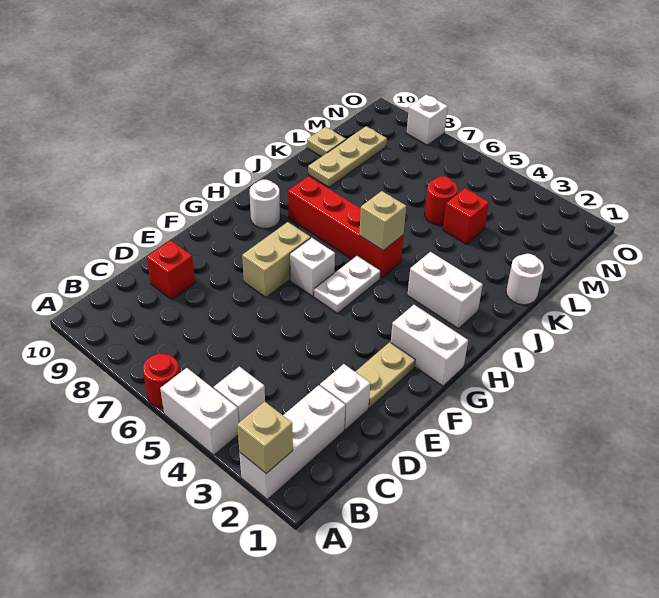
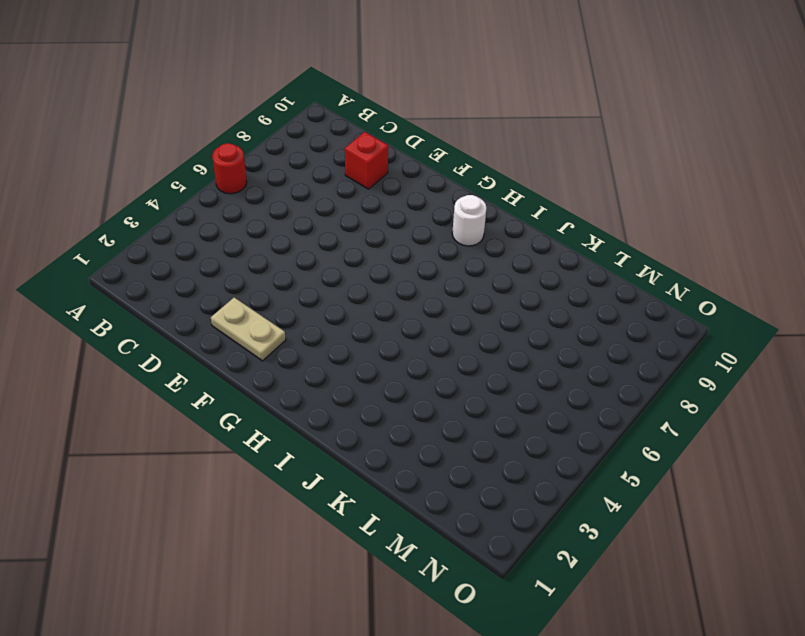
none -> white 1x3 brick [240,385,345,500]
none -> white 1x2 brick [160,368,239,455]
none -> white 1x1 brick [214,367,265,422]

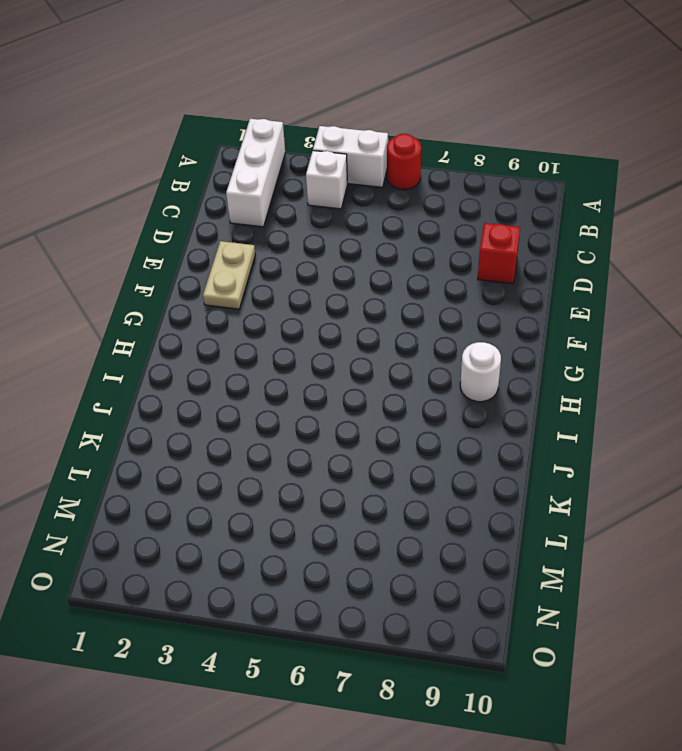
none -> white 1x1 brick [320,364,370,430]
none -> tan 1x2 brick [242,222,310,297]
none -> white 1x2 brick [391,305,468,386]

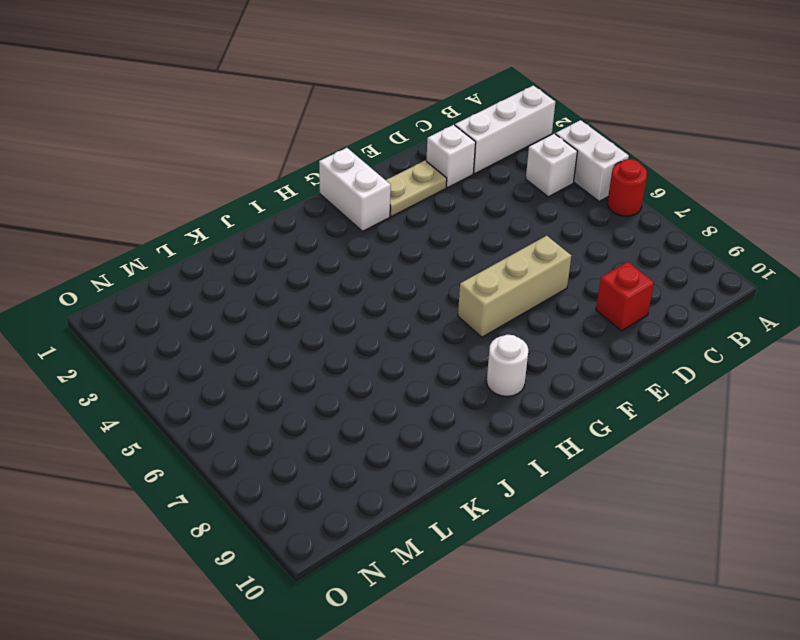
tan 1x3 brick [458,236,571,337] -> tan 1x2 brick [242,222,310,297]
none -> white 1x2 plate [314,255,381,313]
none -> white 1x1 brick [290,238,335,296]
none -> white 1x2 brick [407,252,483,328]

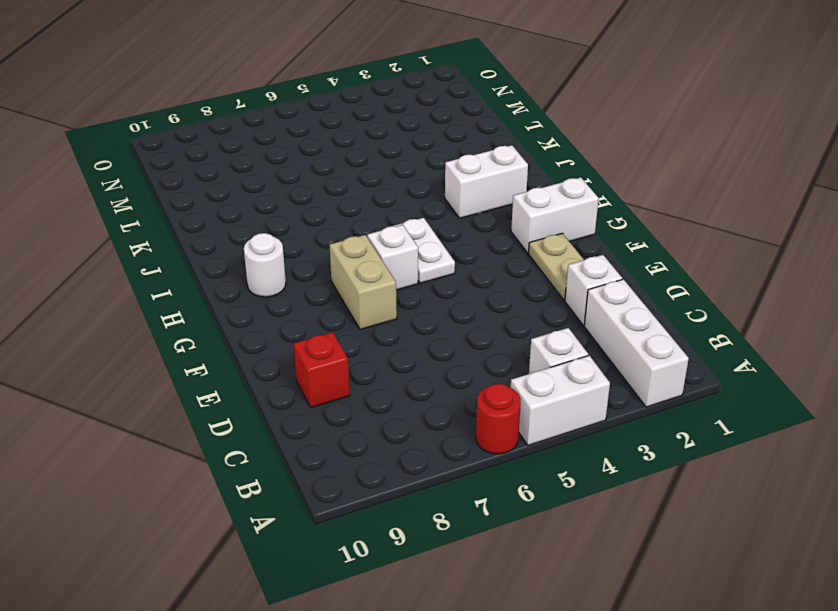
none -> red 1x4 brick [288,176,403,278]
none -> white 1x1 round brick [506,254,544,305]
none -> tan 1x3 plate [308,126,387,187]

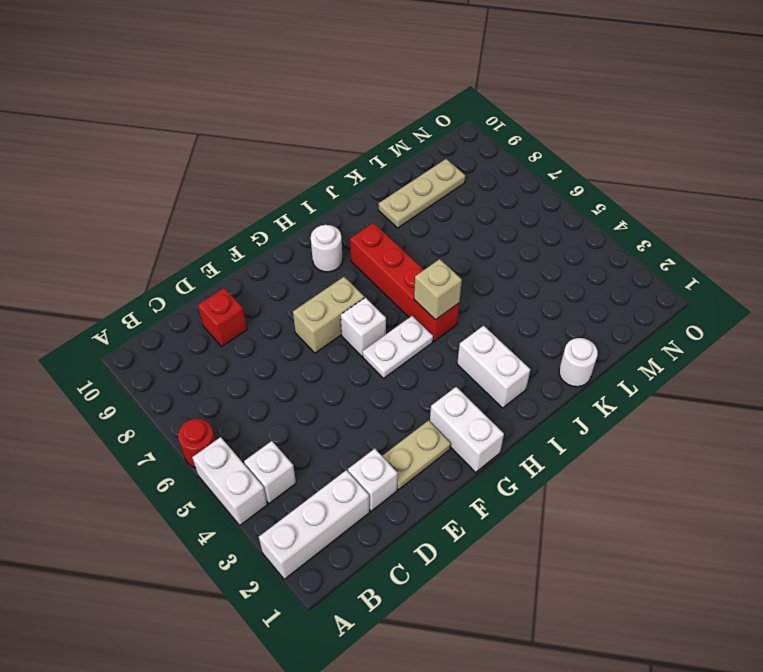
none -> red 1x1 brick [443,188,489,244]
none -> red 1x1 round brick [425,177,458,225]
none -> tan 1x1 plate [307,127,346,157]

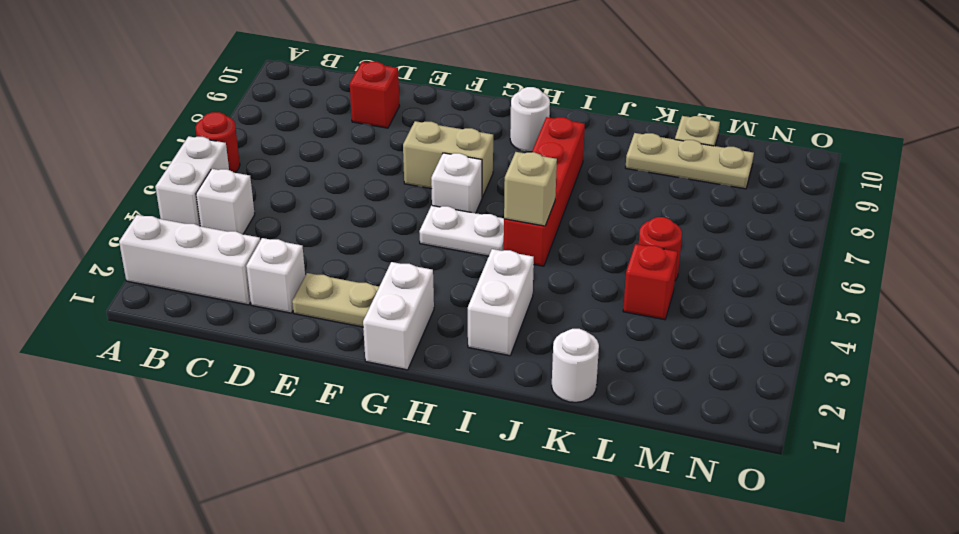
none -> white 1x1 brick [407,94,448,145]
none -> tan 1x1 brick [237,402,293,474]

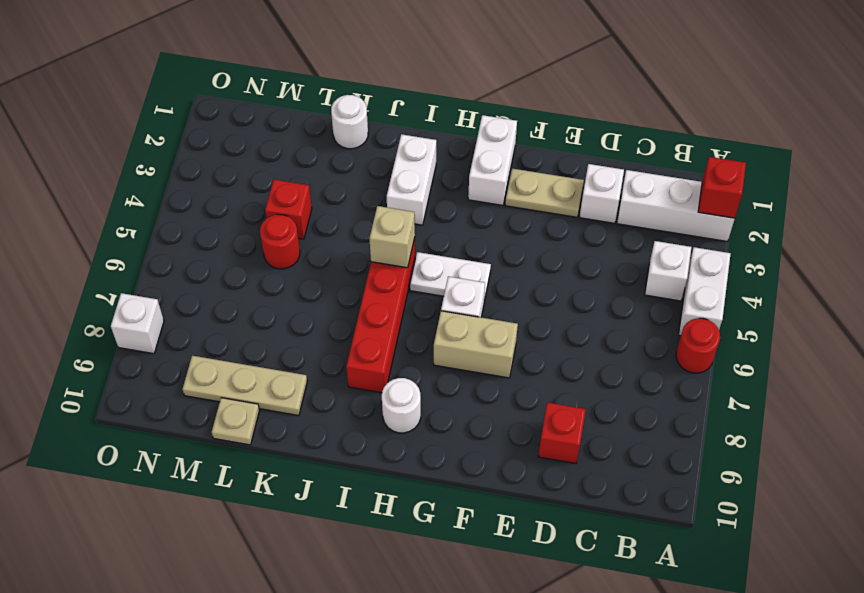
red 1x1 brick [698,157,746,218] -> tan 1x1 brick [237,402,293,474]

